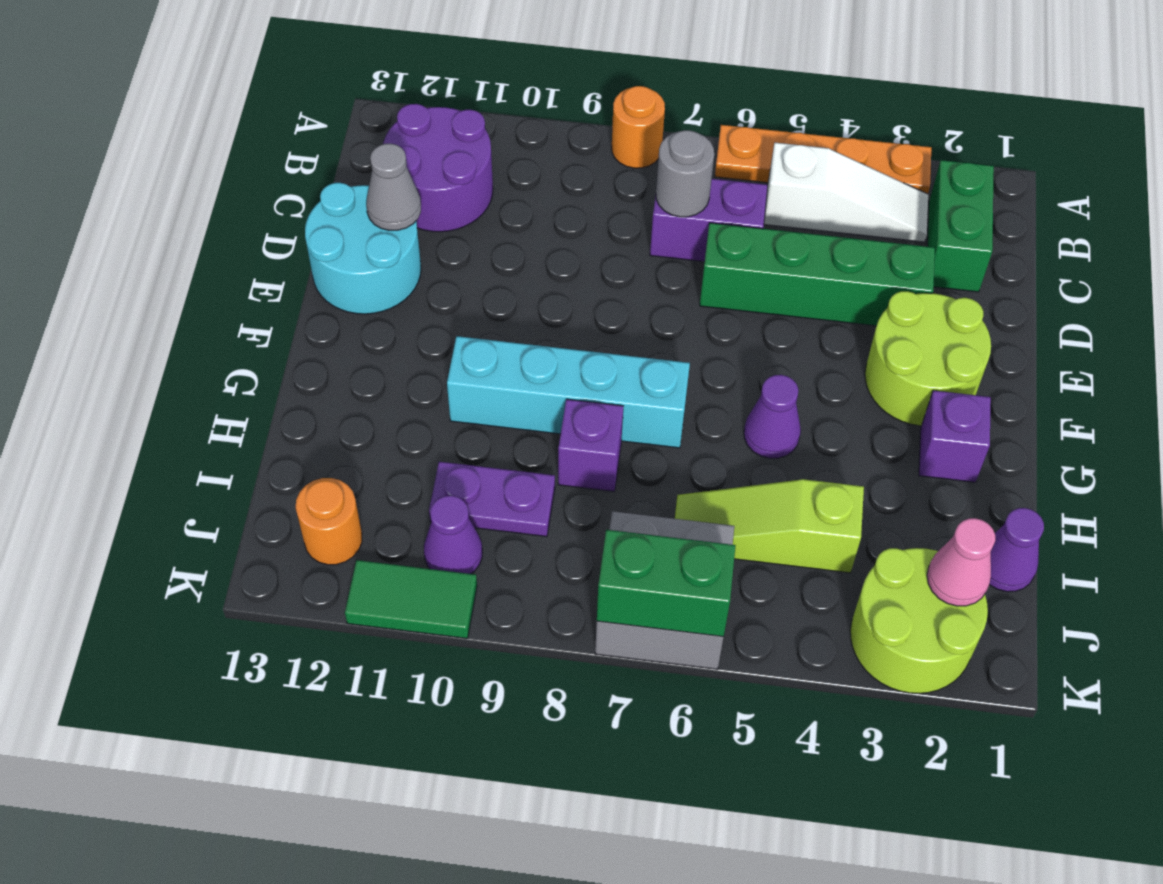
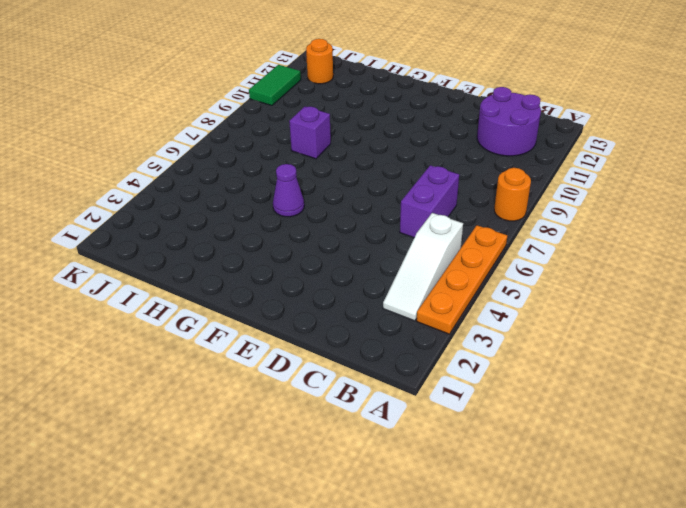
none -> green 1x2 brick [927,160,994,292]
none -> green 1x4 brick [700,223,935,326]
none -> cyan 2x2 round brick [305,183,421,314]

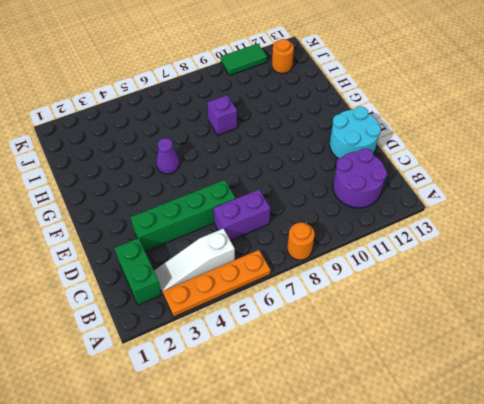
none -> lime 2x2 round brick [865,291,991,426]
none -> purple 1x1 brick [919,390,991,482]
none -> cyan 1x4 brick [447,336,690,448]

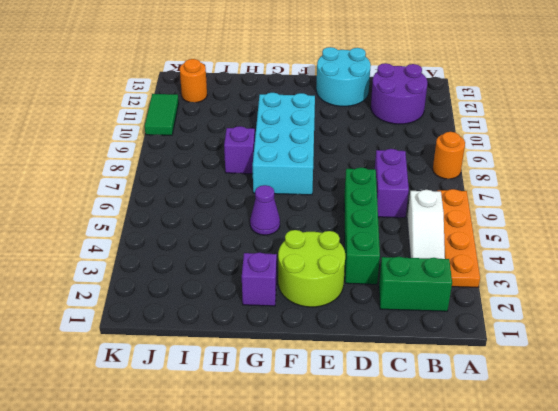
cyan 2x4 brick [253,93,315,195] -> cyan 1x4 brick [447,336,690,448]
none -> purple 1x1 cone [989,508,1044,592]
none -> lime 1x3 slope [675,479,864,573]
none -> purple 1x2 plate [429,462,555,537]

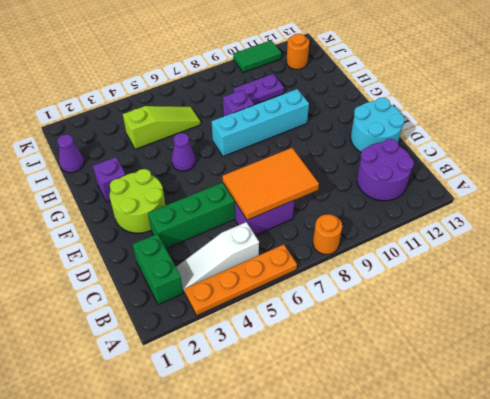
orange 2x3 tile [222,148,319,220] -> grey 1x1 round brick [656,130,714,217]
none -> lime 2x2 round brick [850,548,988,693]
none -> grey 2x2 brick [595,511,734,669]
none -> purple 1x1 cone [424,495,482,574]

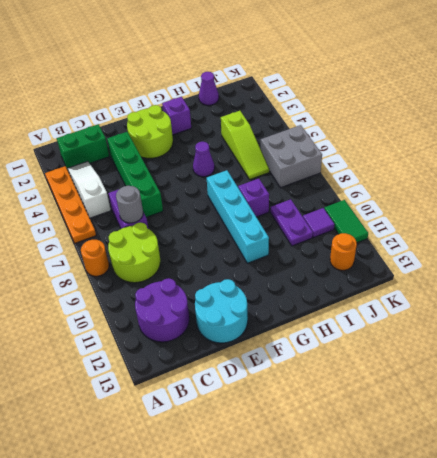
lime 2x2 round brick [108,222,160,283] -> lime 2x2 round brick moved to [850,548,988,693]
purple 1x1 tile [303,208,335,237] -> purple 1x1 cone [424,495,482,574]
none -> grey 1x1 cone [366,144,421,230]
none -> pink 1x1 cone [927,518,995,606]
none -> green 1x2 brick [597,530,736,637]

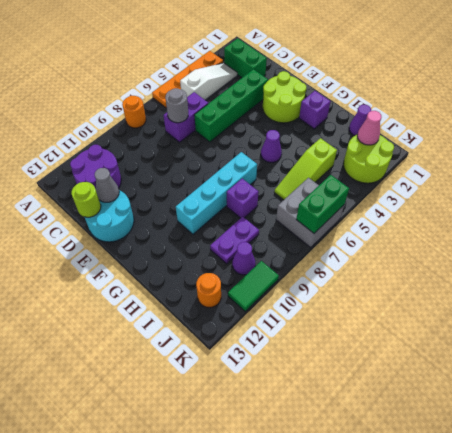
lime 1x1 round brick [71,182,101,217] -> none

